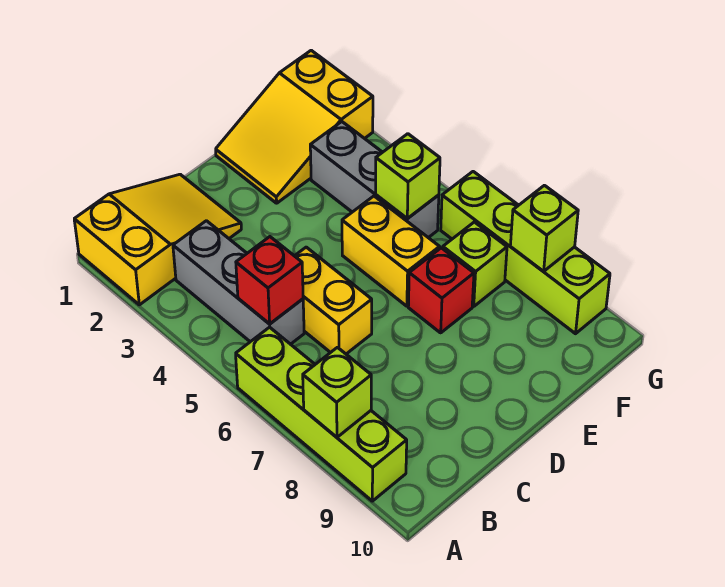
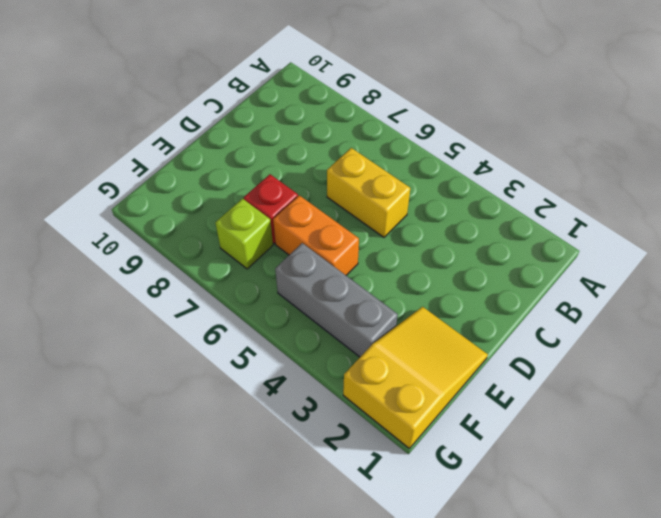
orange 1x2 brick [273,195,359,275] -> yellow 1x2 brick [342,196,440,306]
none -> yellow 2x3 slope [74,174,241,305]
none -> lime 1x4 brick [236,327,407,501]
none -> grey 1x3 brick [173,221,304,344]

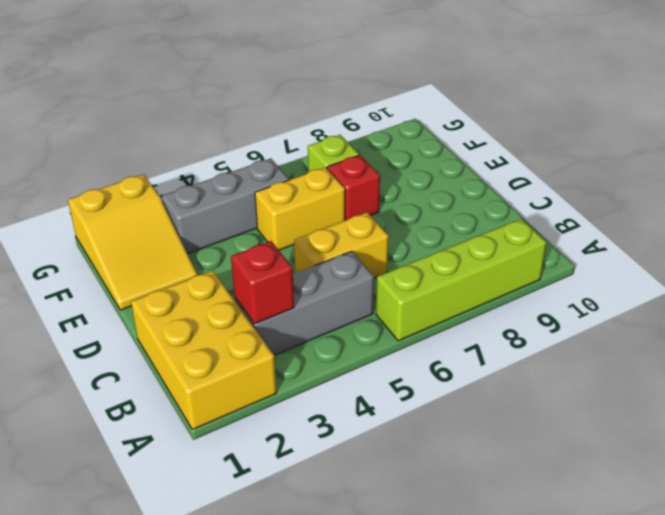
yellow 2x3 brick [131,271,276,430] -> yellow 2x3 slope [74,174,241,305]
red 1x1 brick [231,241,294,324] -> red 1x1 brick moved to [236,237,303,324]
none -> lime 1x4 brick [441,172,610,334]
none -> lime 1x1 brick [303,347,371,437]
none -> lime 1x1 brick [376,134,440,219]

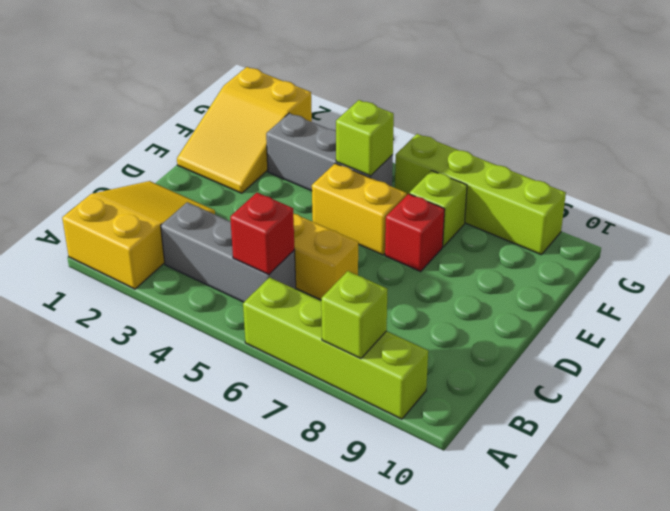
none -> lime 1x1 brick [510,185,578,272]

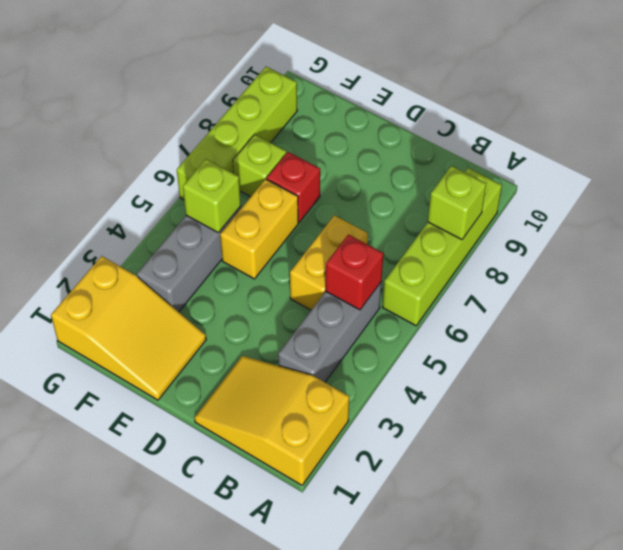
none -> lime 1x1 brick [510,185,578,272]

